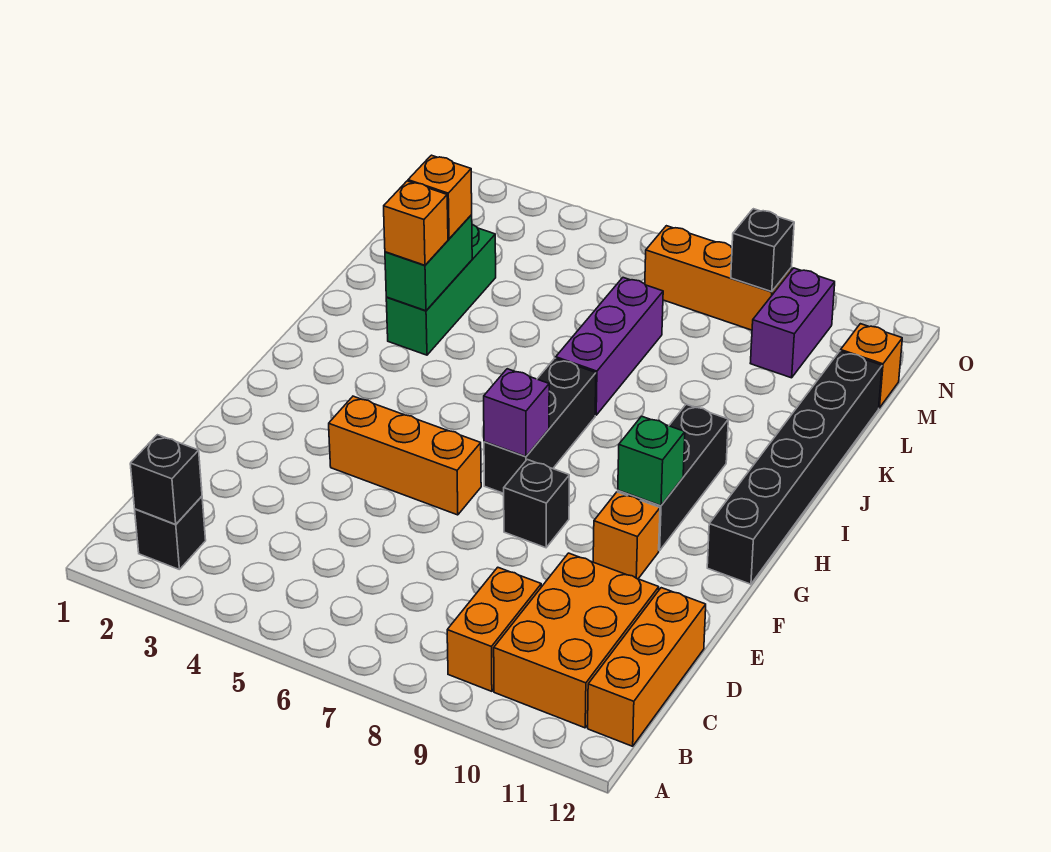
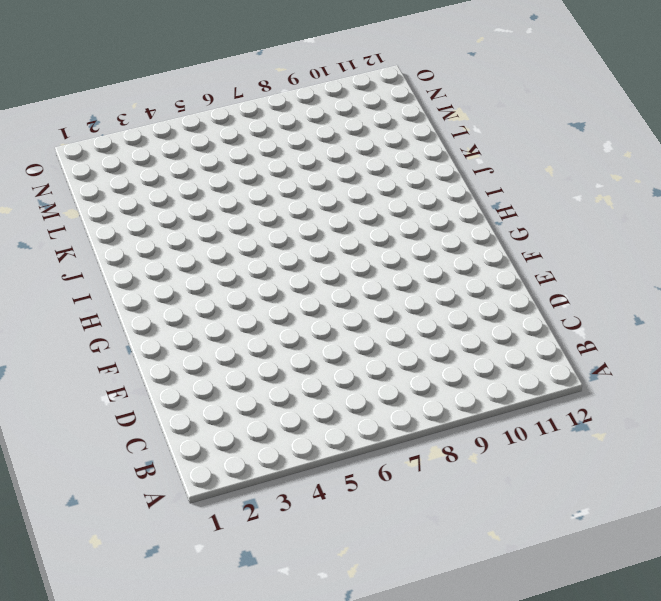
none -> black 1x1 brick [135,496,206,569]
none -> orange 1x2 brick [447,567,541,691]
none -> orange 2x3 brick [494,553,659,728]

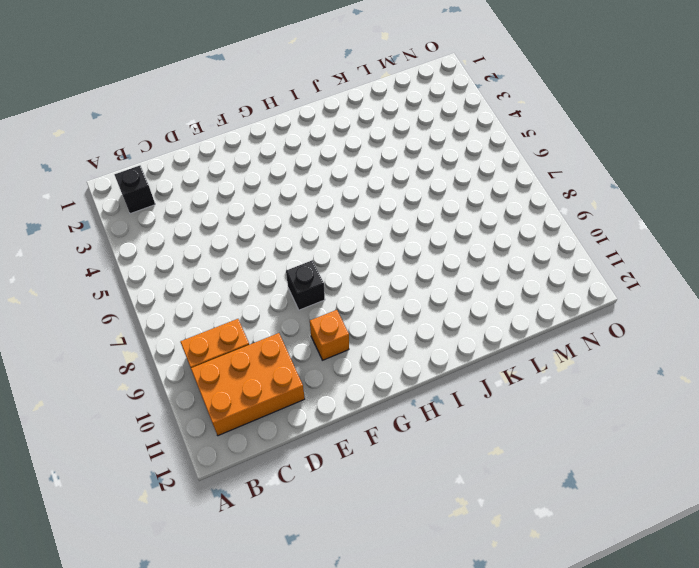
none -> orange 1x3 brick [588,588,706,746]
none -> orange 1x3 brick [329,396,481,515]
none -> black 1x3 brick [484,358,596,493]

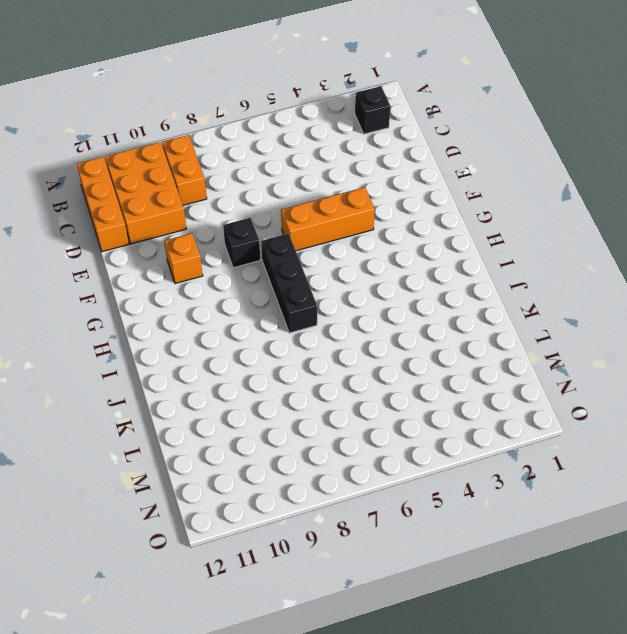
none -> black 1x3 brick [618,404,728,551]
none -> black 1x6 brick [707,351,882,584]
none -> green 1x3 brick [386,224,496,355]

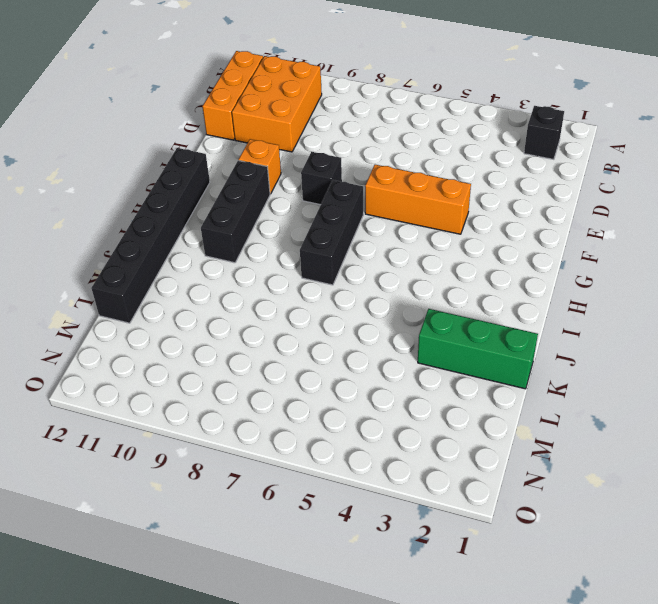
green 1x3 brick [418,309,538,389] -> green 1x3 brick turned to [386,224,496,355]
none -> orange 1x2 brick [447,567,541,691]
none -> purple 1x3 brick [556,278,663,415]
none -> purple 1x2 brick [750,268,835,378]

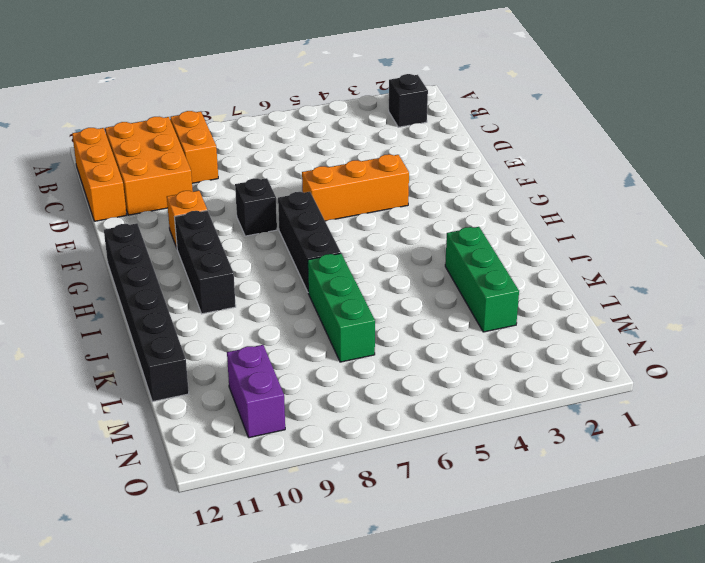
green 1x3 brick [308,253,375,362] -> purple 1x3 brick [556,278,663,415]
none -> orange 1x1 brick [841,324,902,408]
none -> orange 1x3 brick [645,226,792,330]
none -> black 1x1 brick [130,435,202,524]

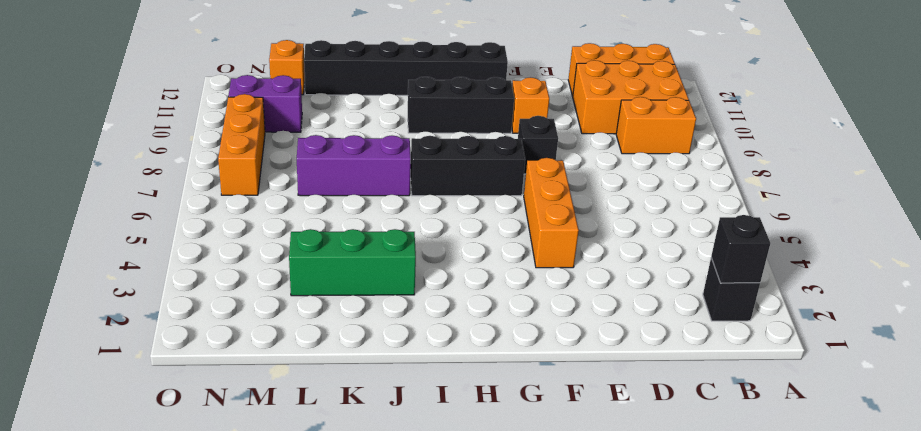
none -> purple 1x1 brick [484,369,549,456]
none -> green 1x1 brick [618,416,685,505]
none -> green 1x2 brick [385,215,472,311]

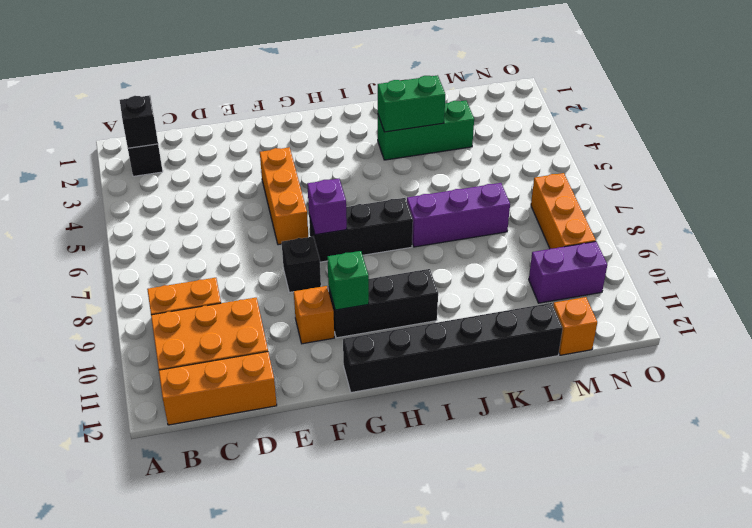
none -> black 1x1 brick [731,209,794,292]
none -> orange 1x1 brick [384,181,448,265]
none -> orange 1x1 brick [408,155,472,239]

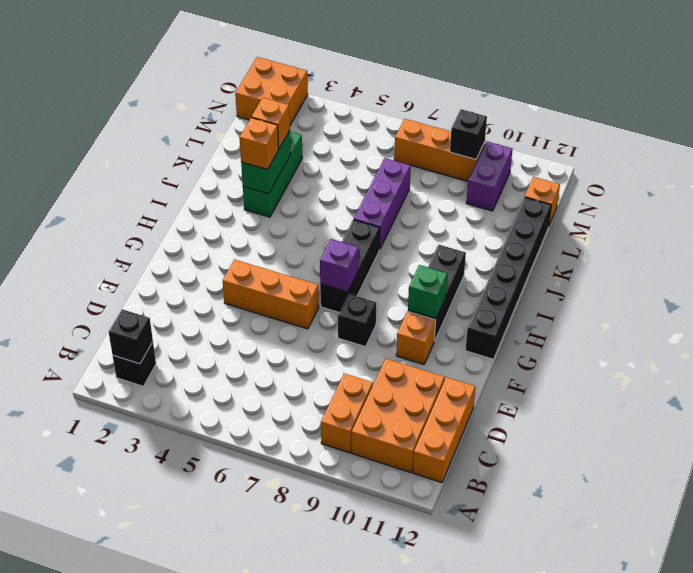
orange 2x2 brick [235,57,308,125] -> none

